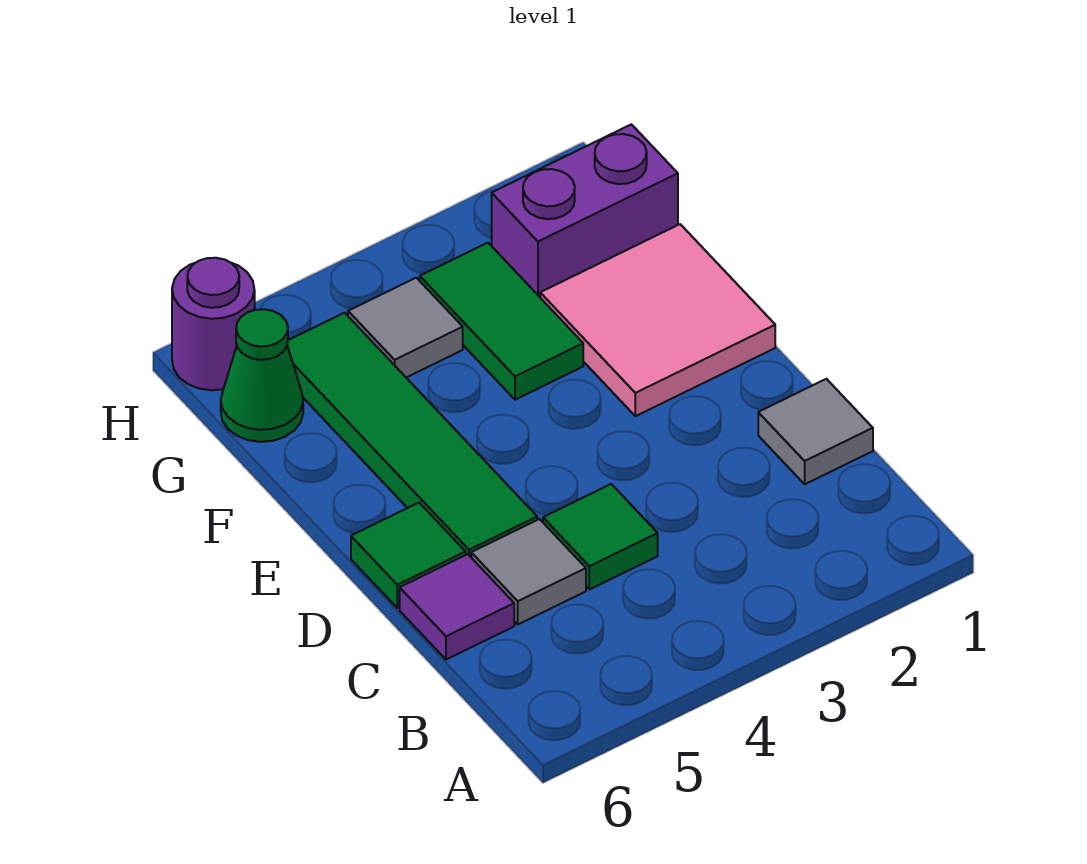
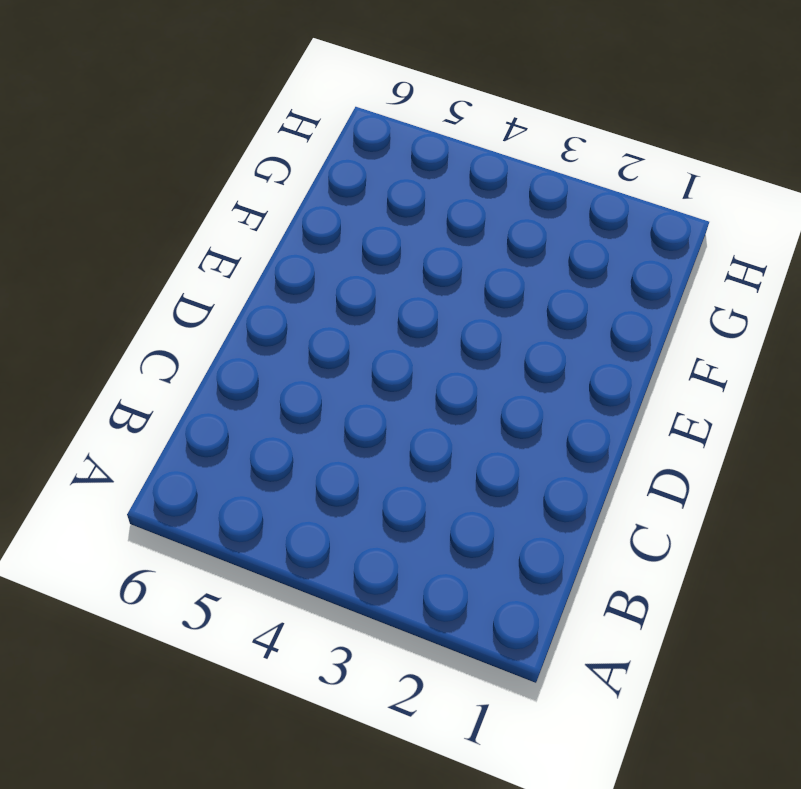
none -> grey 1x1 tile [758,379,873,484]
none -> green 1x1 tile [543,484,658,590]
none -> grey 1x1 tile [471,519,586,624]

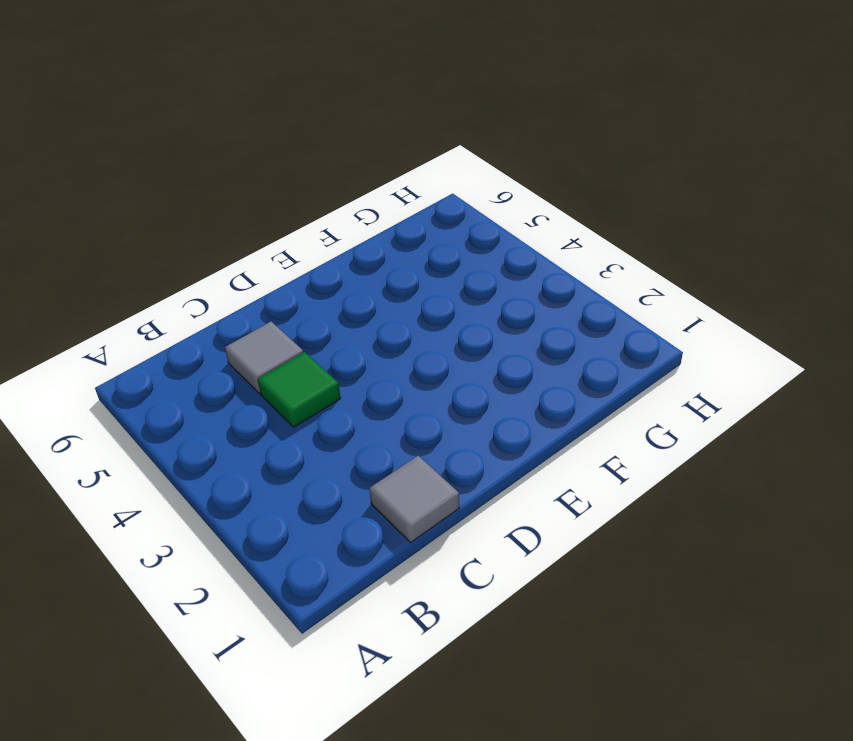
none -> purple 1x1 tile [400,554,514,660]
none -> green 1x4 tile [287,313,537,557]
none -> green 1x1 tile [351,503,466,608]

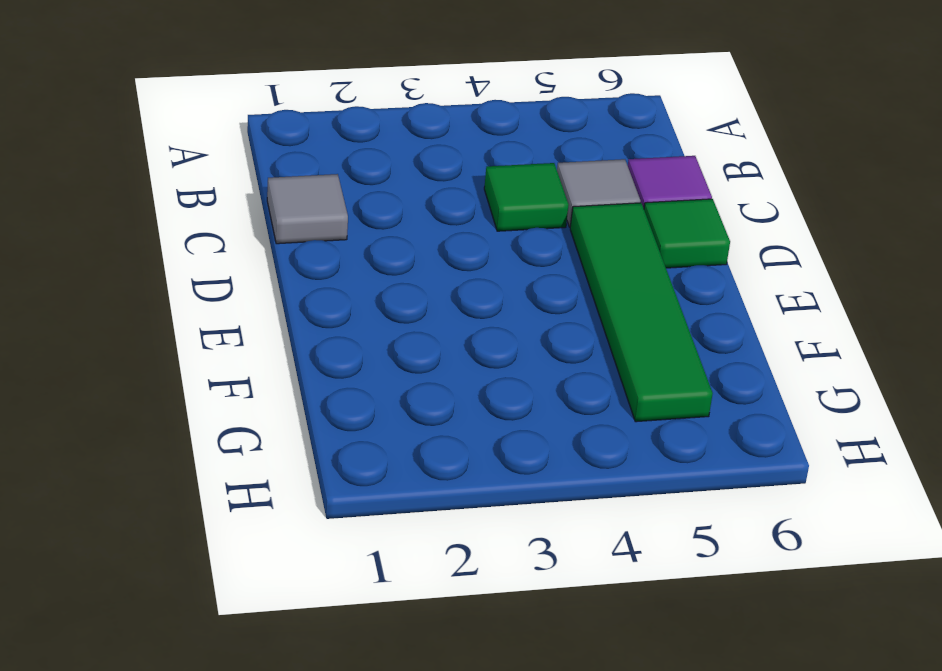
none -> pink 2x2 tile [540,224,775,416]
none -> green 1x2 tile [420,243,583,400]
none -> purple 1x2 brick [492,124,678,297]

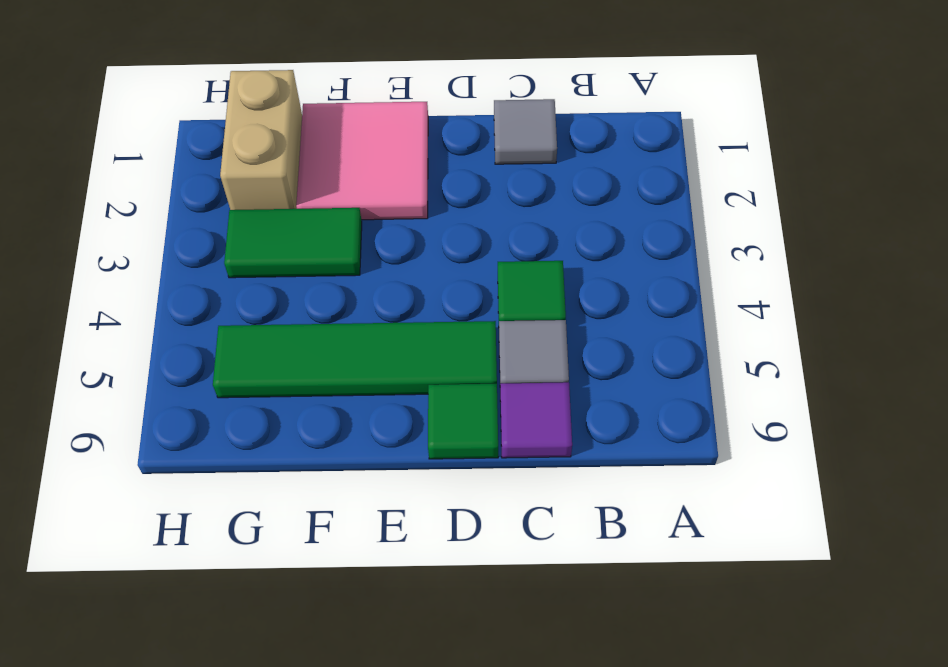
tan 1x2 brick [220,70,302,210] -> purple 1x2 brick [492,124,678,297]
none -> grey 1x1 tile [348,278,463,378]
none -> green 1x1 cone [221,309,303,442]
none -> purple 1x1 round brick [172,258,255,390]

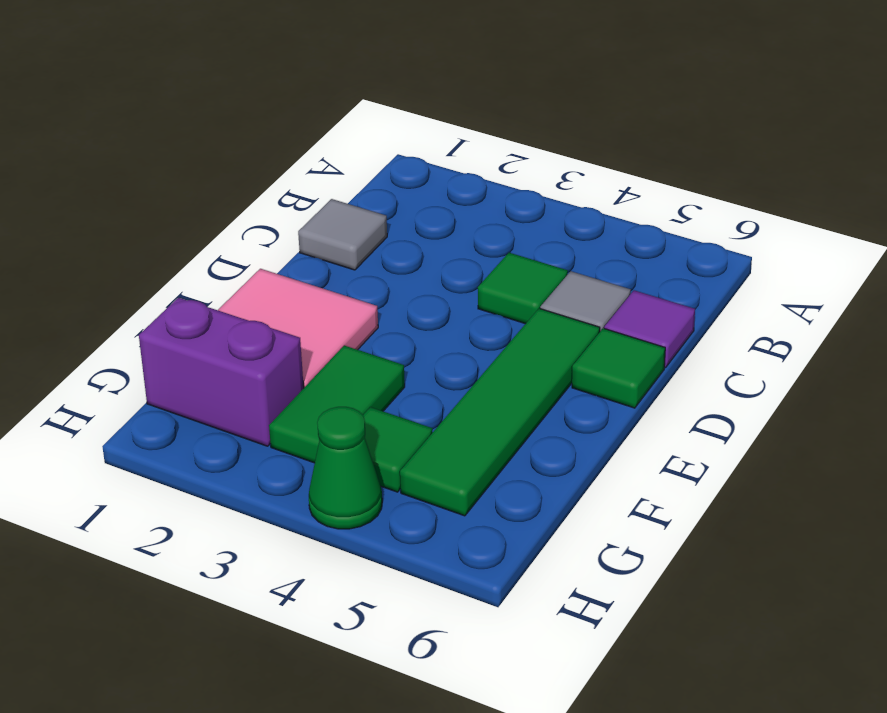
green 1x1 tile [363,407,433,492] -> grey 1x1 tile [348,278,463,378]
green 1x1 cone [309,407,382,529] -> green 1x1 cone moved to [221,309,303,442]
none -> purple 1x1 round brick [172,258,255,390]

